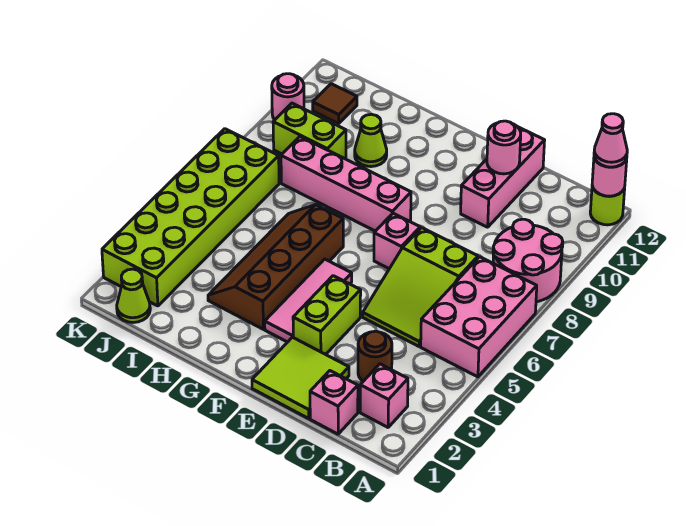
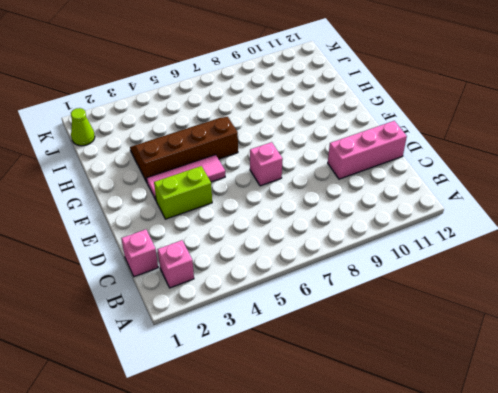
none -> pink 2x3 brick [421,257,537,377]
none -> pink 2x2 round brick [493,219,563,302]
none -> lime 1x1 round brick [590,186,625,225]

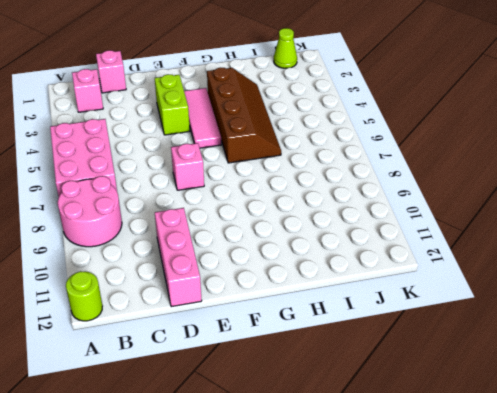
none -> brown 1x1 round brick [358,331,392,381]
none -> lime 2x3 slope [363,228,478,346]
none -> lime 2x2 tile [252,337,349,419]

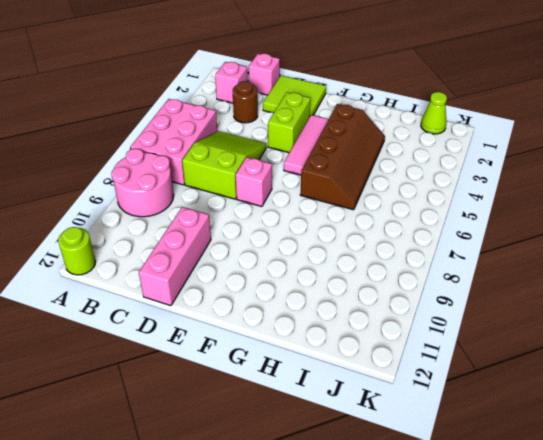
none -> pink 1x4 brick [281,137,411,231]
none -> lime 1x1 cone [355,114,387,167]
none -> lime 1x2 brick [273,103,346,159]

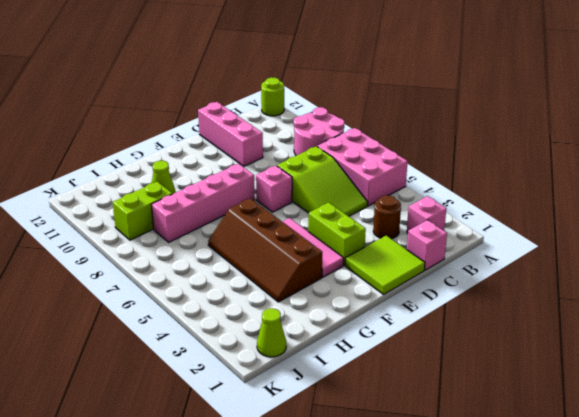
none -> lime 2x6 brick [102,129,279,306]
none -> brown 1x1 tile [313,84,357,124]
none -> pink 1x1 round brick [272,74,304,120]

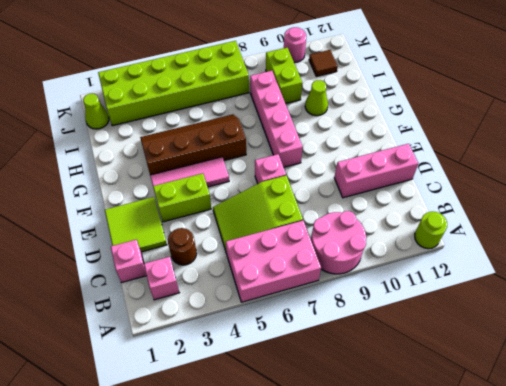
none -> pink 1x1 round brick [592,158,627,196]
none -> pink 1x1 round brick [487,121,521,174]
none -> pink 1x1 cone [594,114,627,167]

